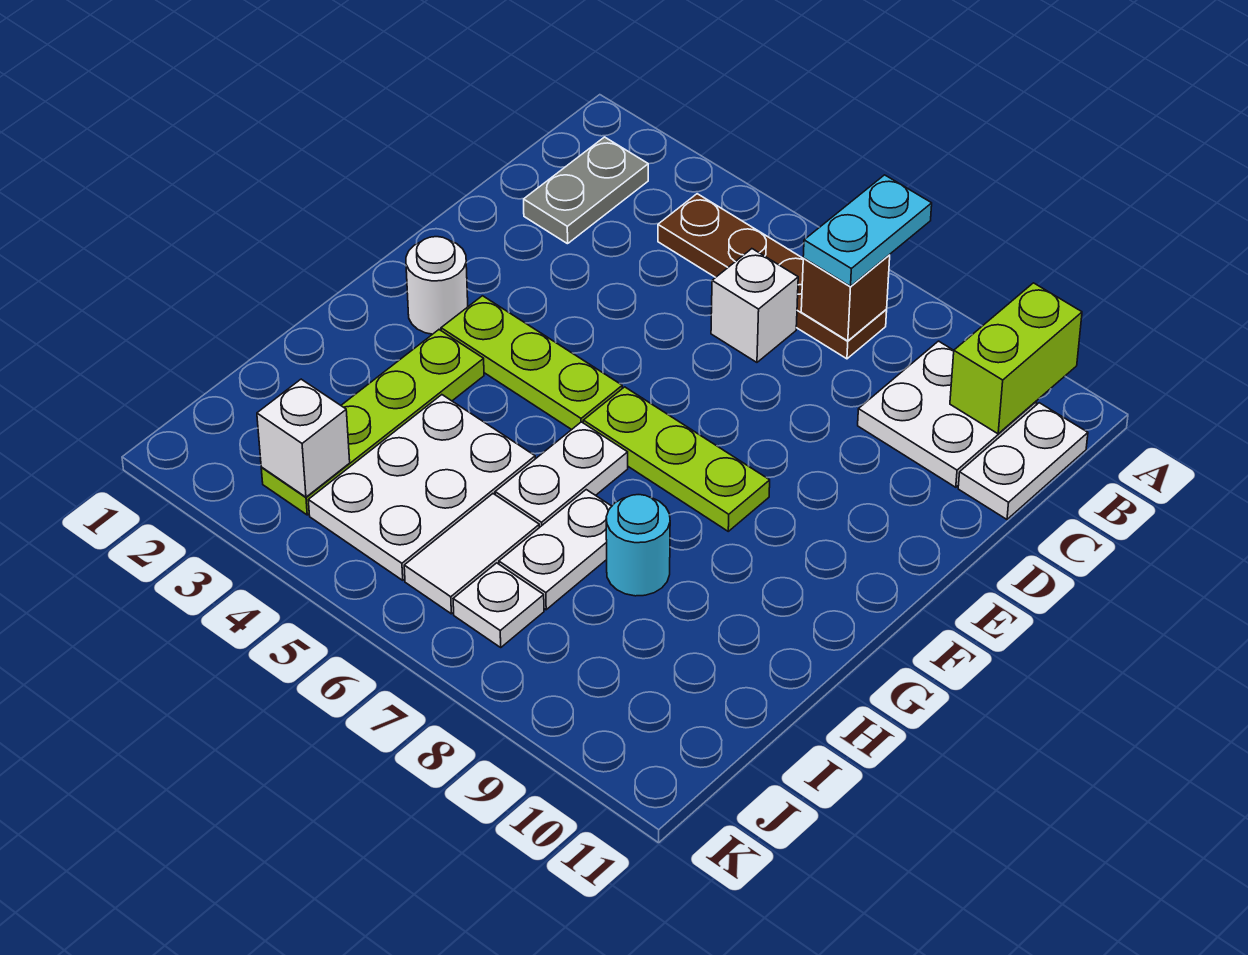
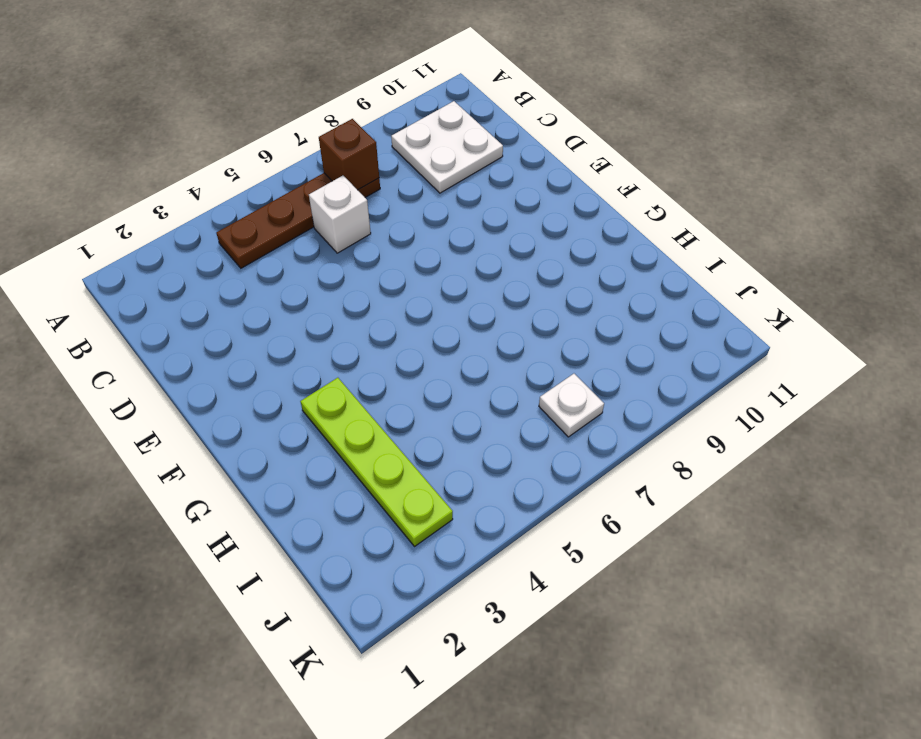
none -> grey 1x2 plate [524,137,648,244]
none -> white 1x2 plate [958,403,1088,519]
none -> white 1x1 round brick [406,237,468,334]

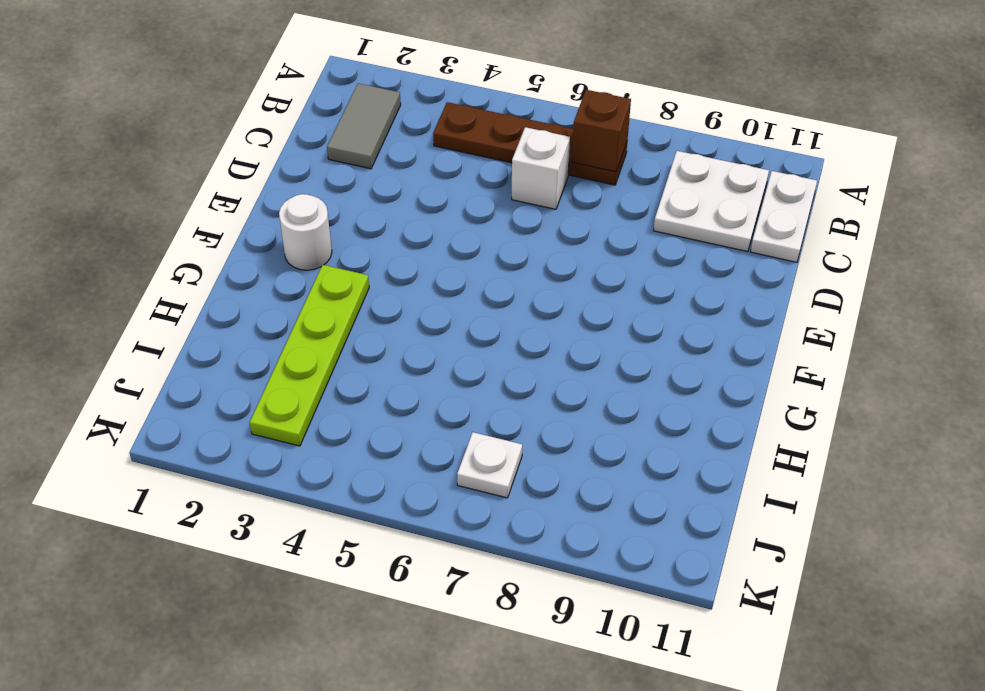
grey 1x2 tile [327,83,401,169] -> grey 1x2 plate [524,137,648,244]
none -> lime 1x3 plate [441,296,622,430]
none -> lime 1x3 plate [583,387,770,531]
none -> white 1x2 plate [495,422,628,528]

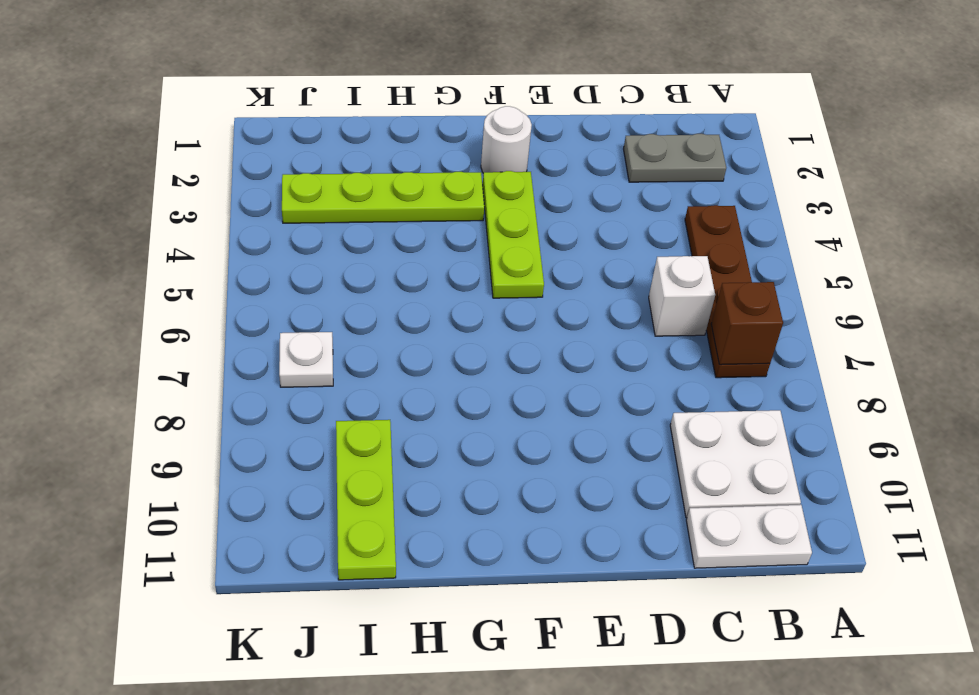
lime 1x3 plate [336,420,396,580] -> lime 1x3 plate moved to [583,387,770,531]
none -> white 1x2 plate [495,422,628,528]
none -> white 2x3 plate [308,395,535,580]
none -> white 1x2 plate [499,490,612,610]

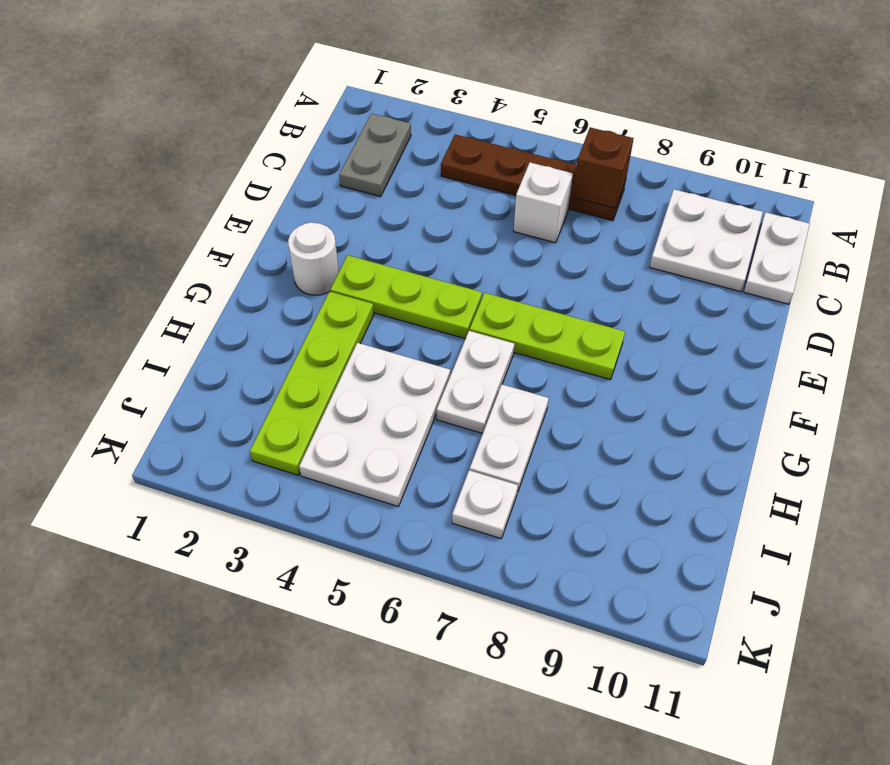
none -> cyan 1x1 round brick [606,495,670,596]
none -> white 1x2 tile [404,494,539,614]
none -> lime 1x2 brick [950,283,1082,434]

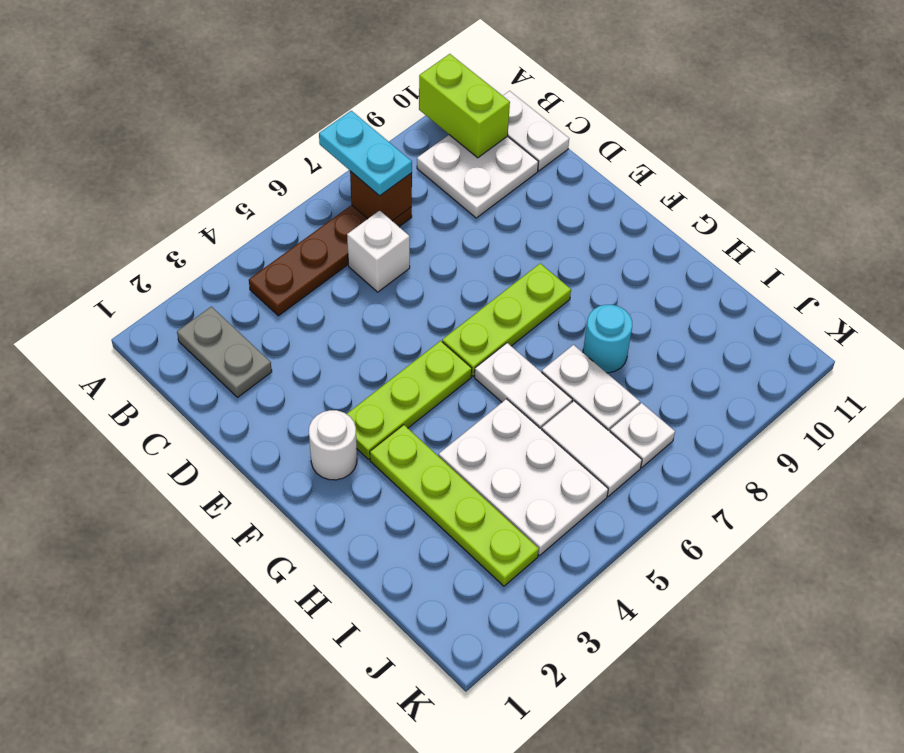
none -> white 1x1 brick [257,379,350,497]

